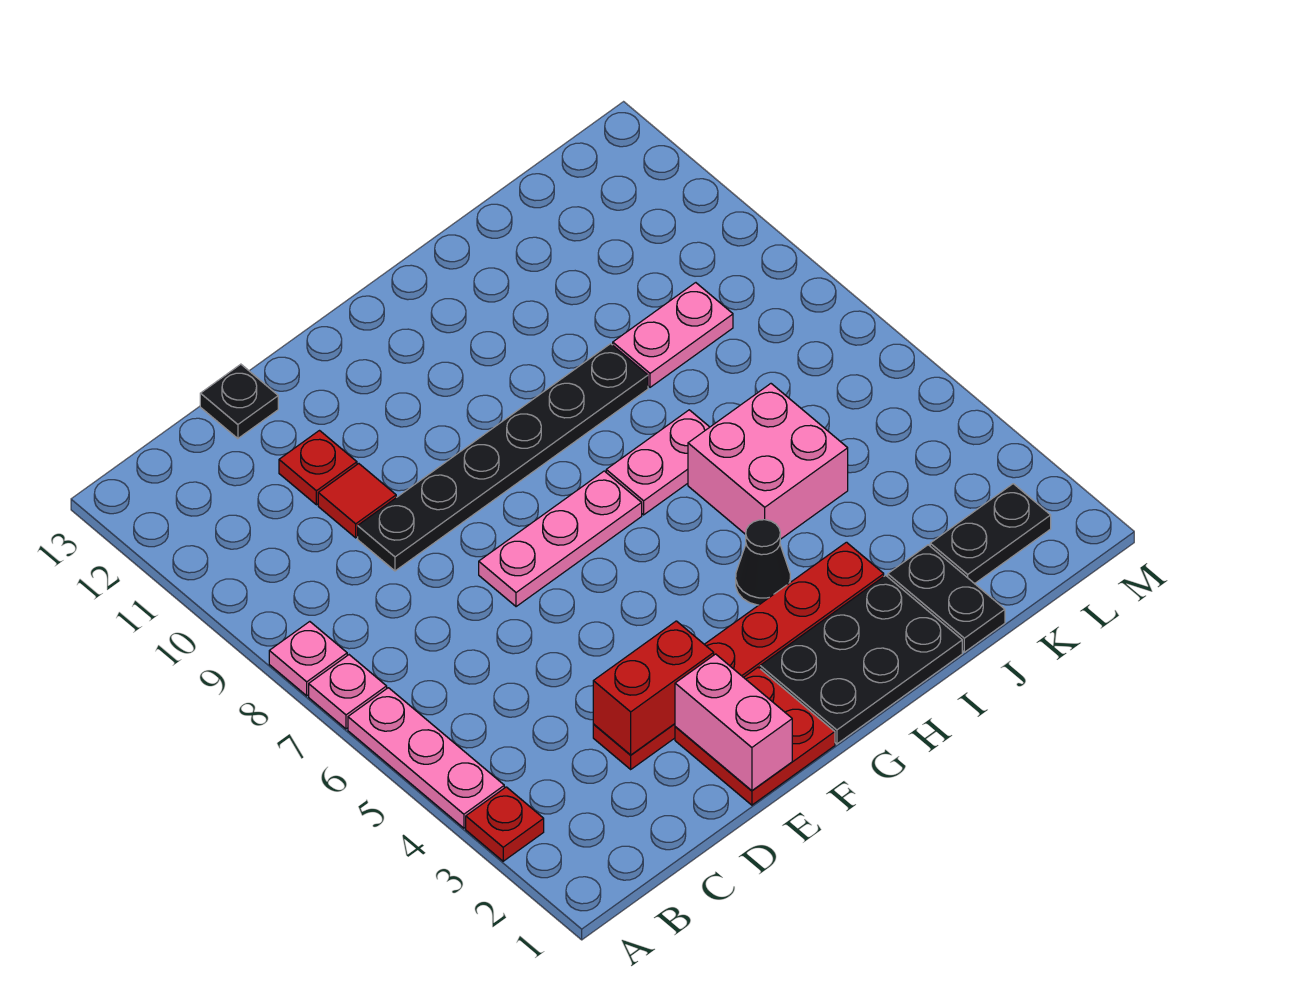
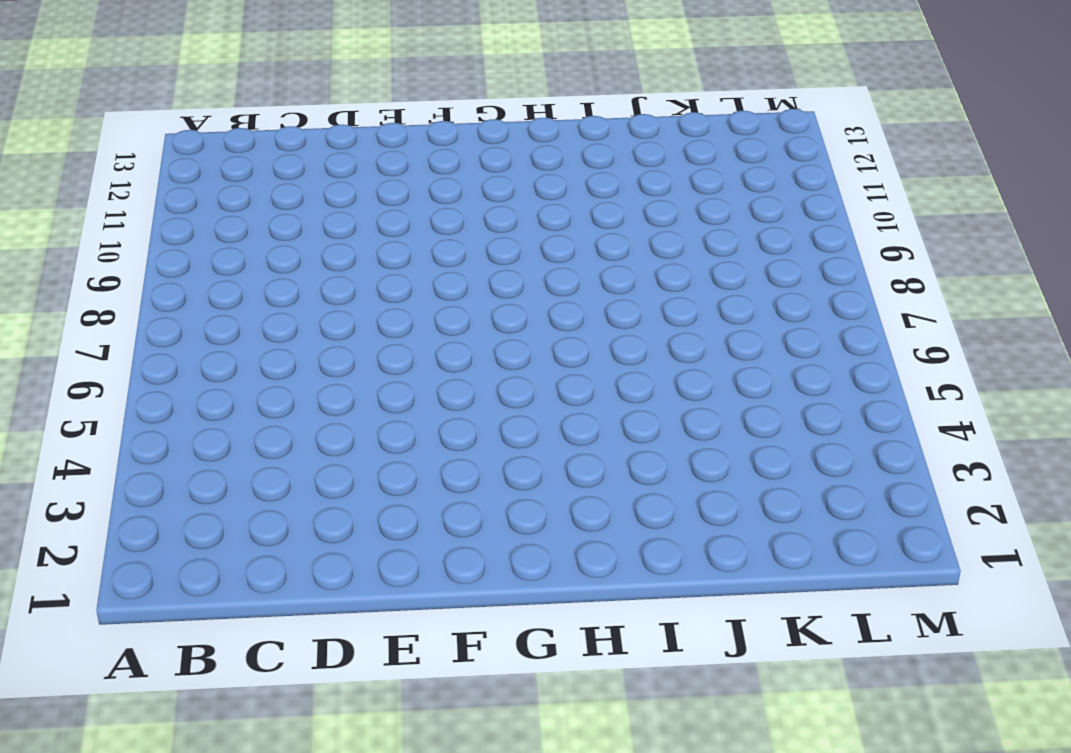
none -> red 1x1 plate [466,787,544,861]
none -> pink 1x3 plate [348,688,504,828]
none -> pink 1x1 plate [309,655,387,729]

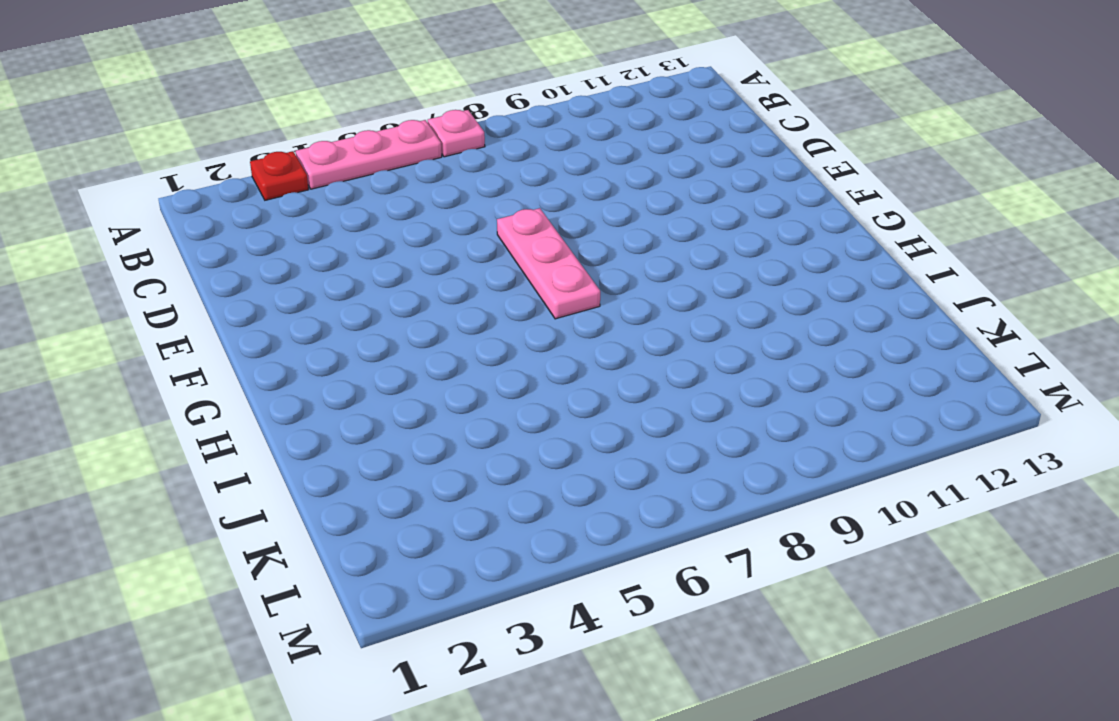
none -> pink 1x1 plate [269,622,347,696]
none -> red 1x6 plate [593,542,884,769]
none -> black 1x6 plate [358,344,648,571]

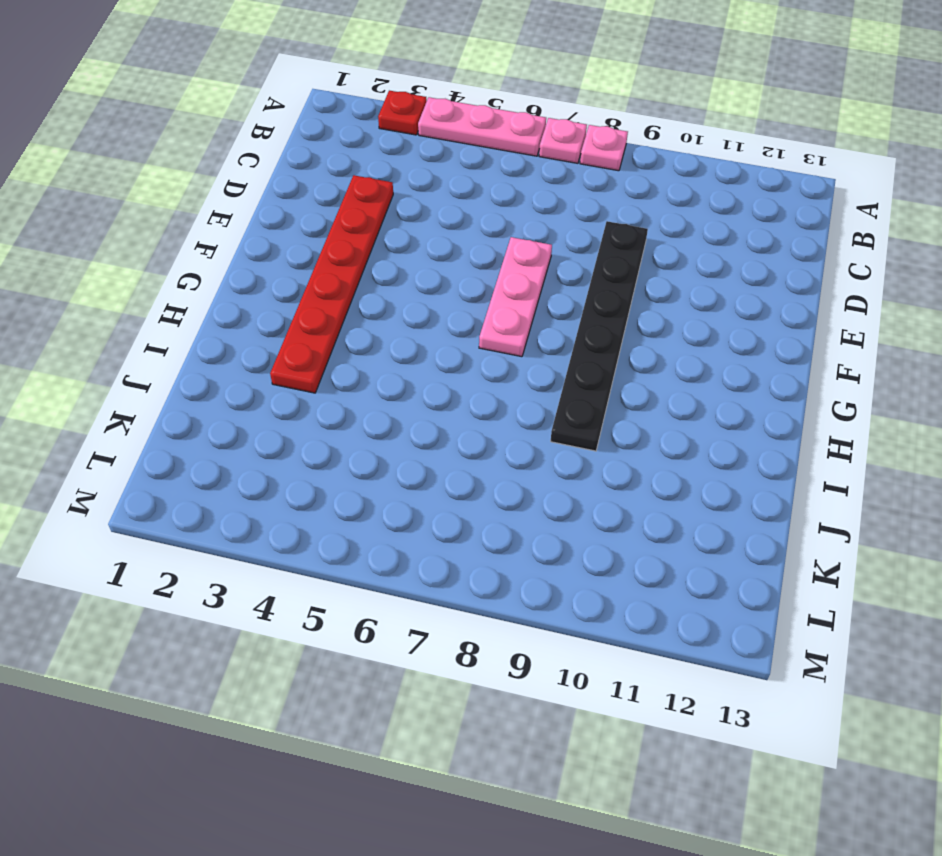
none -> red 1x1 tile [318,464,396,538]
none -> red 1x1 plate [279,431,357,505]
none -> black 1x1 plate [200,364,278,439]

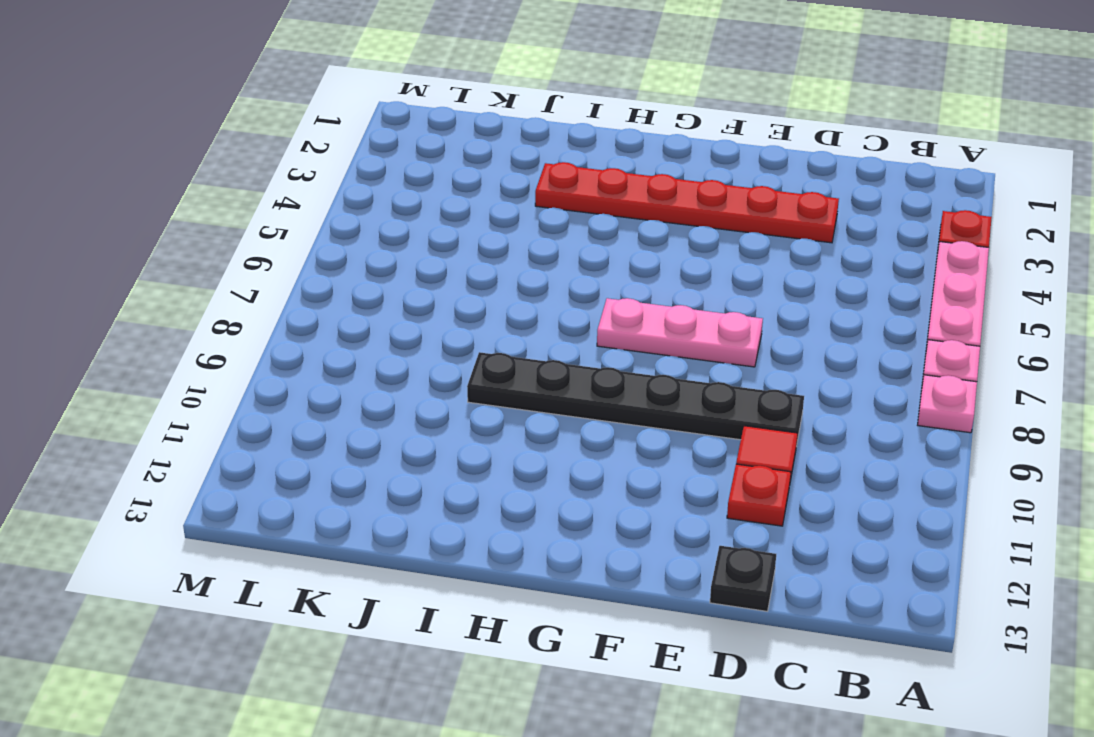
none -> red 2x2 plate [675,667,835,805]
none -> black 2x3 plate [760,575,962,744]
none -> black 1x1 cone [736,520,790,605]

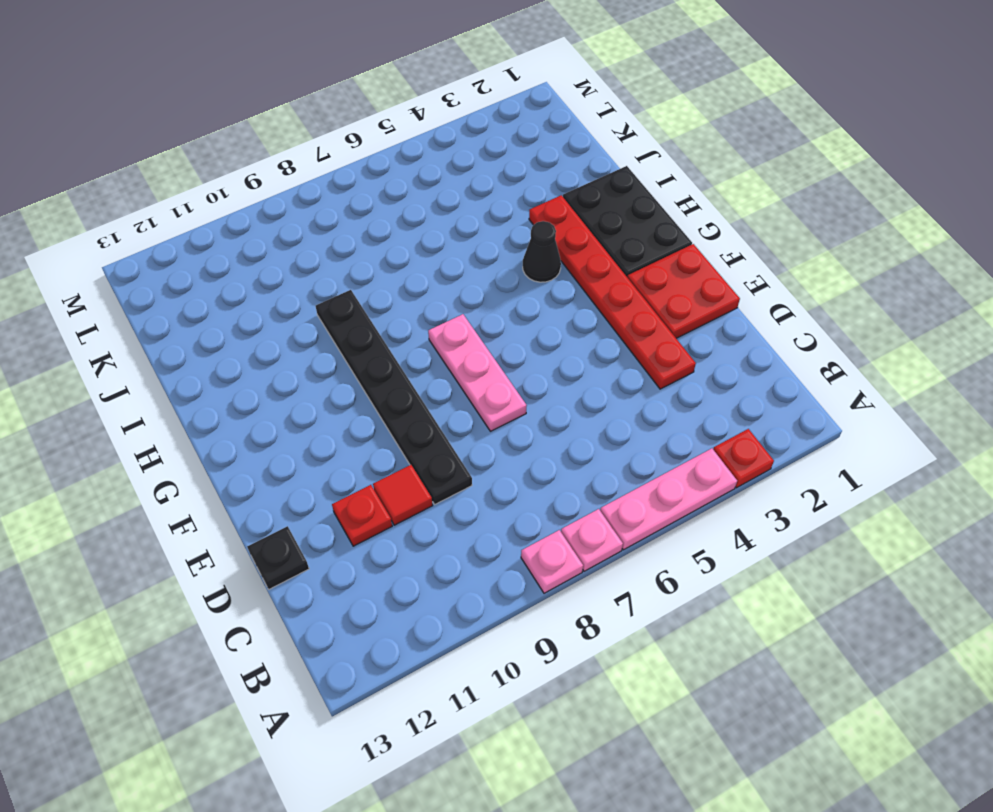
none -> pink 1x2 plate [606,410,709,515]
none -> pink 2x2 brick [688,384,848,539]
none -> black 1x2 plate [888,545,1005,652]

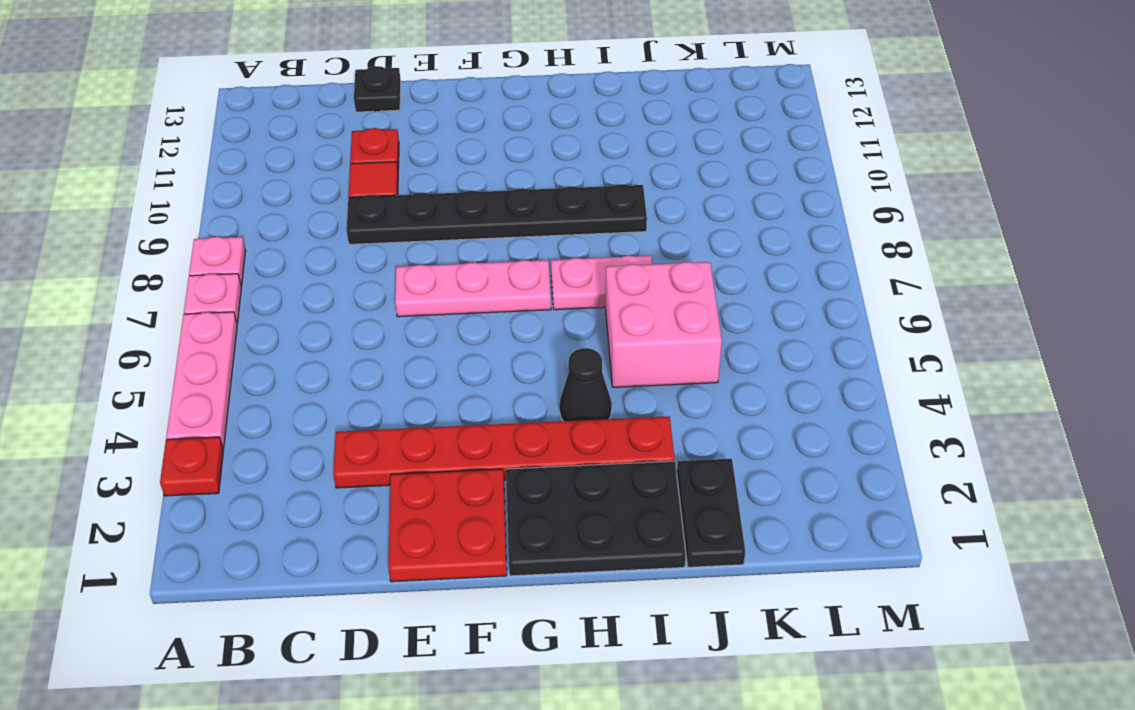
none -> pink 1x2 plate [613,283,733,387]
none -> black 1x2 plate [930,484,1051,584]
none -> red 1x2 brick [593,621,714,755]

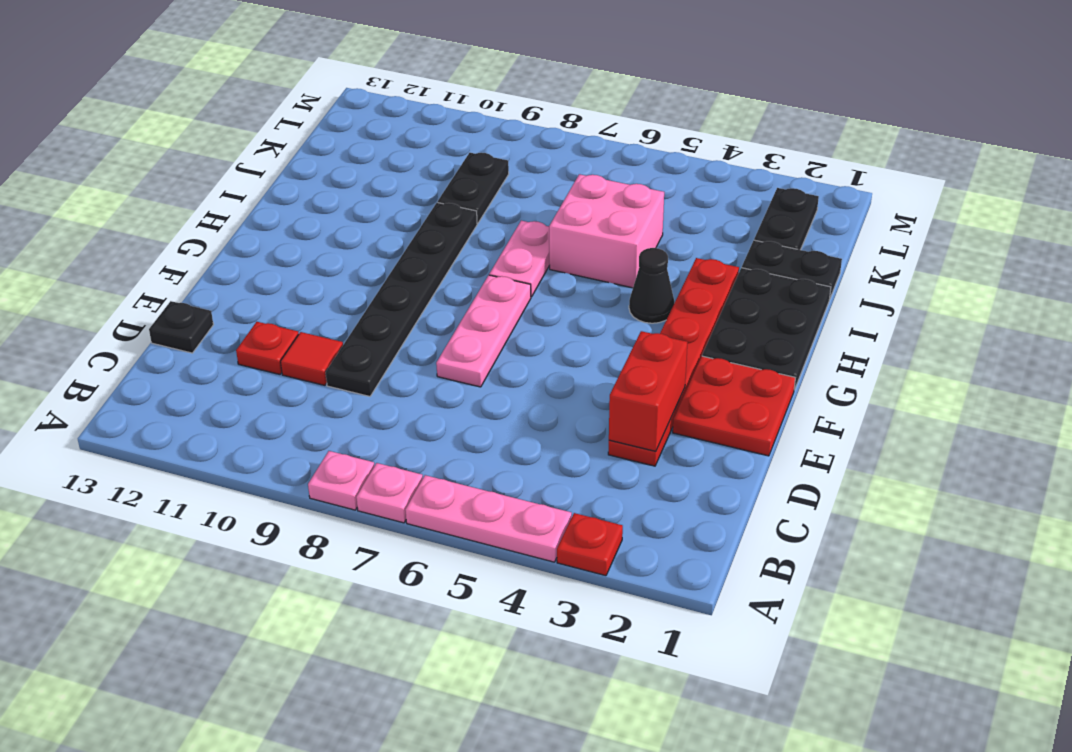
black 1x2 plate [438,153,509,224] -> pink 1x2 plate [613,283,733,387]
none -> pink 1x2 brick [675,654,792,791]

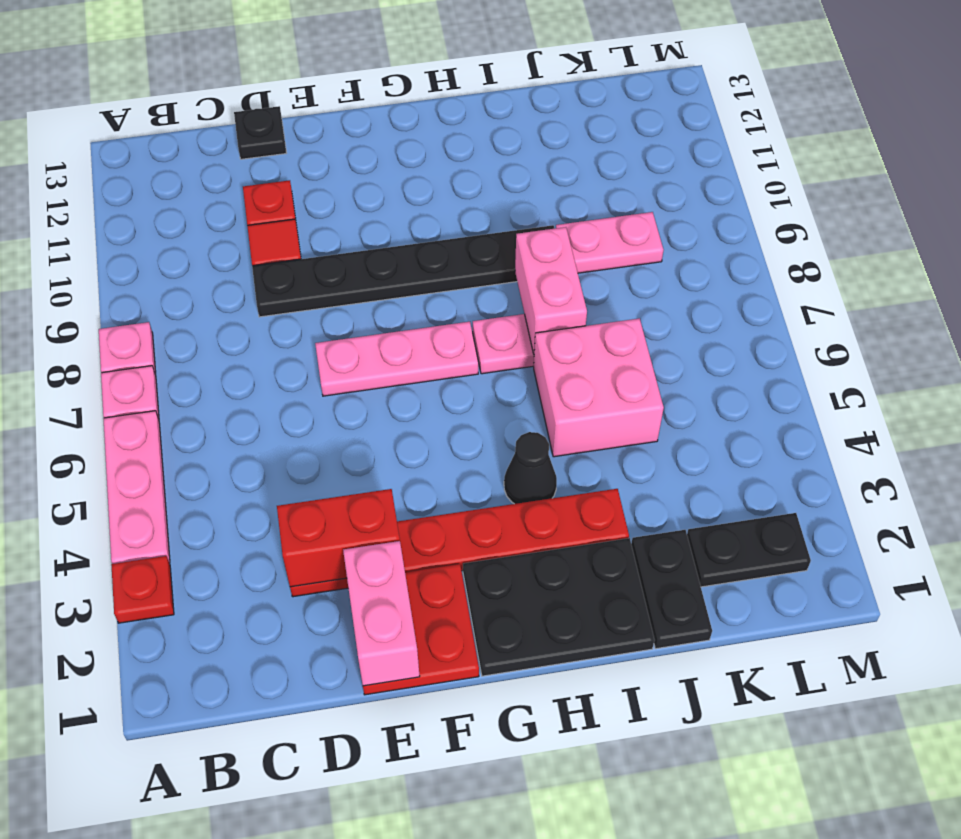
pink 1x2 brick [515,227,587,354] -> none

